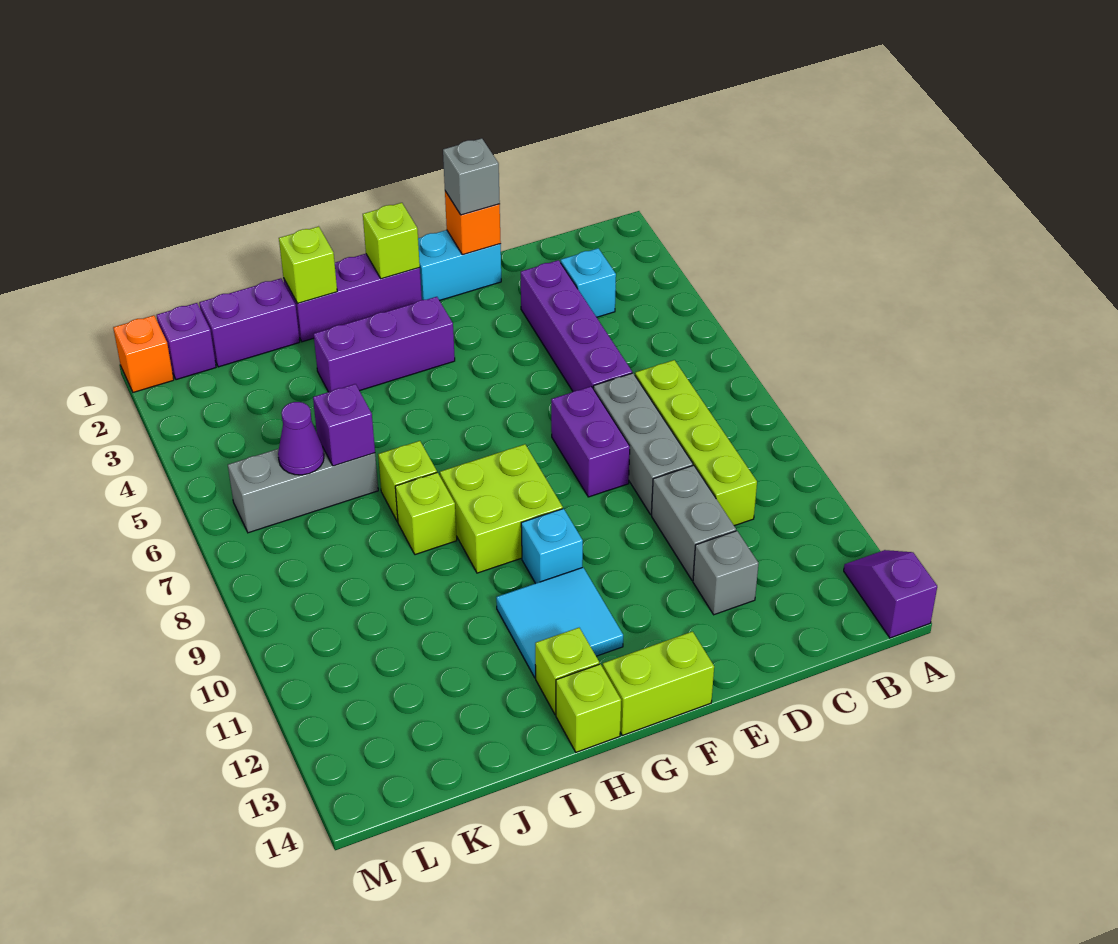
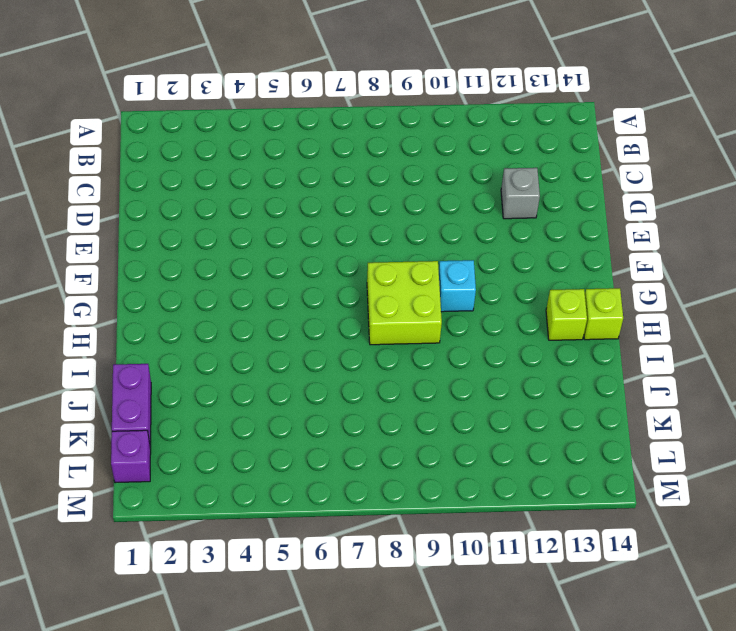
none -> purple 1x2 slope [844,550,937,638]
none -> cyan 1x1 brick [561,248,616,317]
none -> lime 1x4 brick [635,360,757,526]

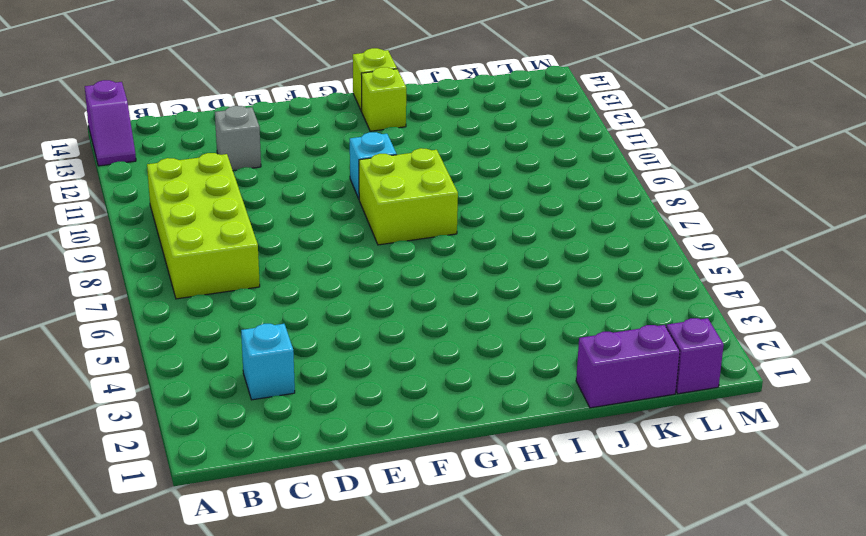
lime 2x4 brick [147,153,260,299] -> lime 1x4 brick [635,360,757,526]
none -> purple 1x4 brick [521,260,632,392]
none -> grey 1x3 brick [593,373,693,515]
none -> grey 1x2 brick [652,465,736,581]

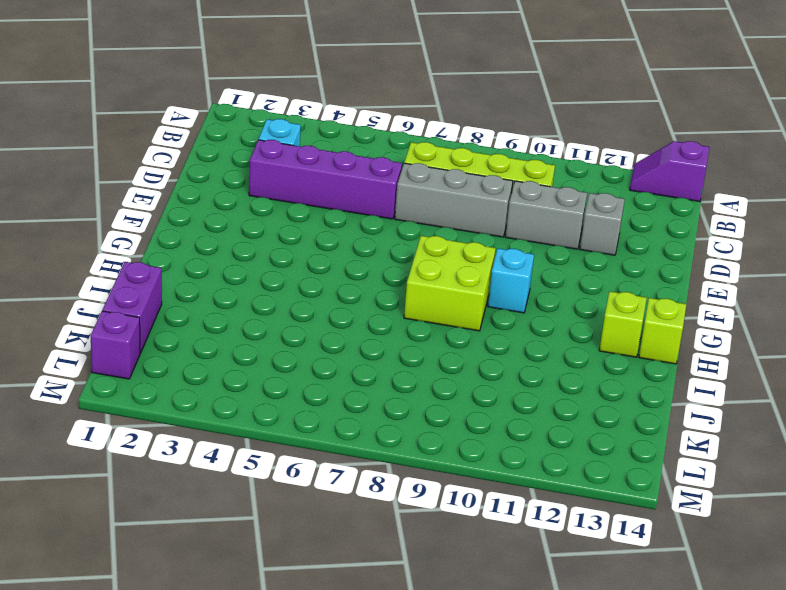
none -> cyan 1x2 brick [418,230,501,300]
none -> purple 1x2 brick [551,386,630,497]
none -> lime 1x2 brick [603,632,714,735]

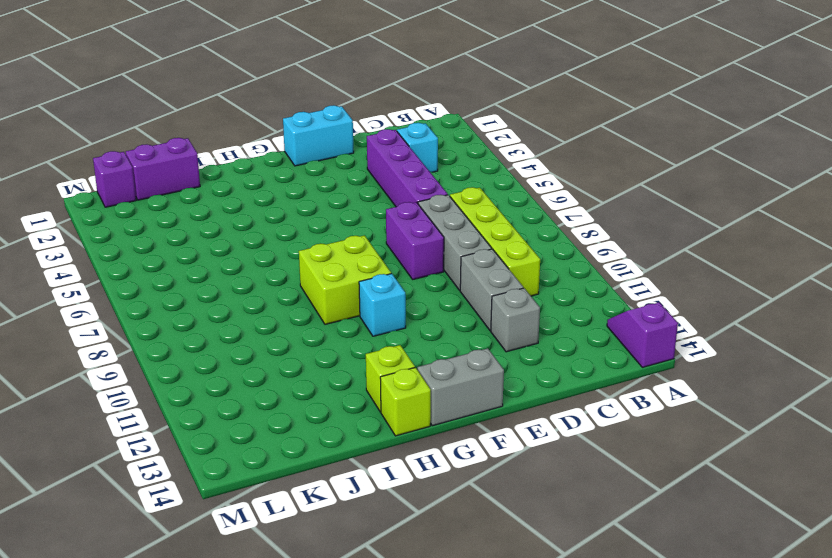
grey 1x2 brick [417,348,504,426] -> lime 1x2 brick [603,632,714,735]
none -> purple 1x3 brick [283,254,422,342]
none -> purple 1x3 brick [314,297,455,392]
none -> cyan 2x2 tile [496,567,623,678]

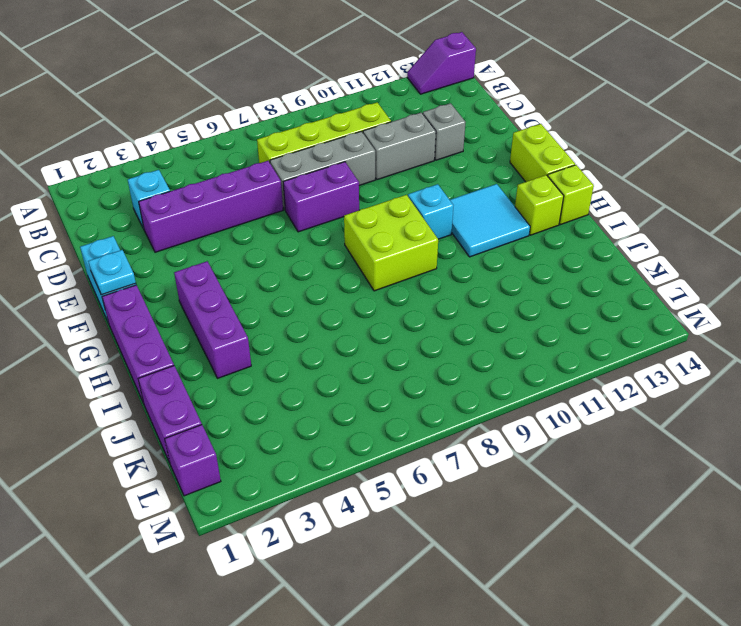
cyan 1x1 plate [88,250,136,295] -> none
none -> lime 1x1 brick [378,441,437,522]
none -> lime 1x1 brick [395,472,457,555]
none -> grey 1x3 brick [228,448,378,533]

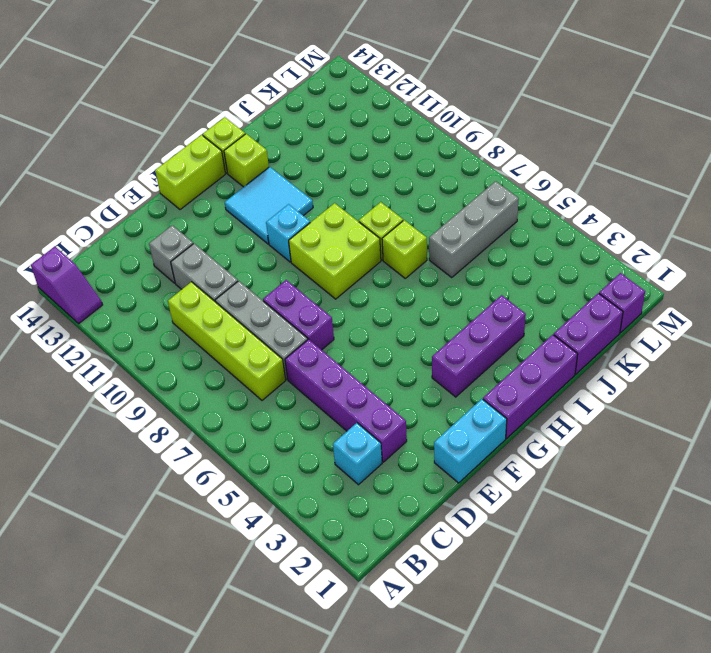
none -> orange 1x1 brick [113,315,174,392]
none -> orange 1x1 brick [445,191,501,255]
none -> lime 1x1 brick [363,203,420,279]

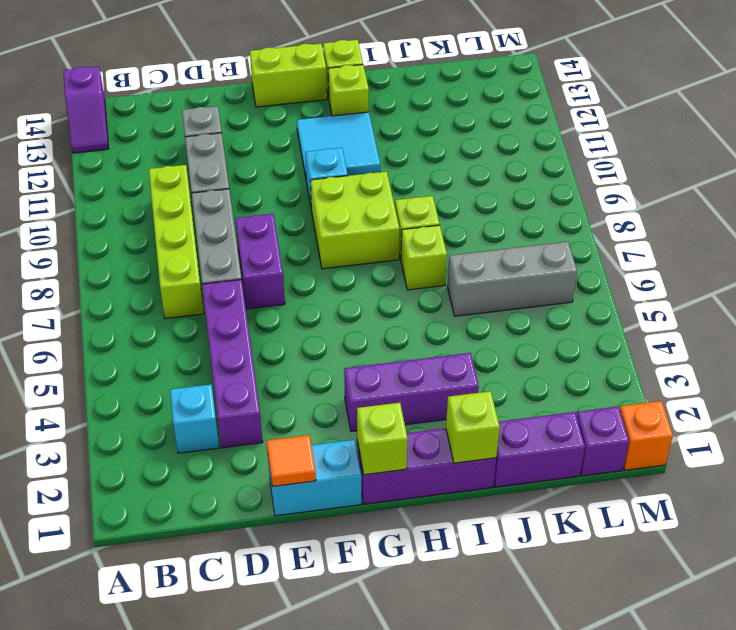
orange 1x1 tile [267,435,316,486] -> orange 1x1 brick [445,191,501,255]
none -> purple 1x1 brick [313,384,375,466]
none -> purple 1x1 cone [278,402,324,475]
none -> grey 1x1 brick [443,138,500,215]

